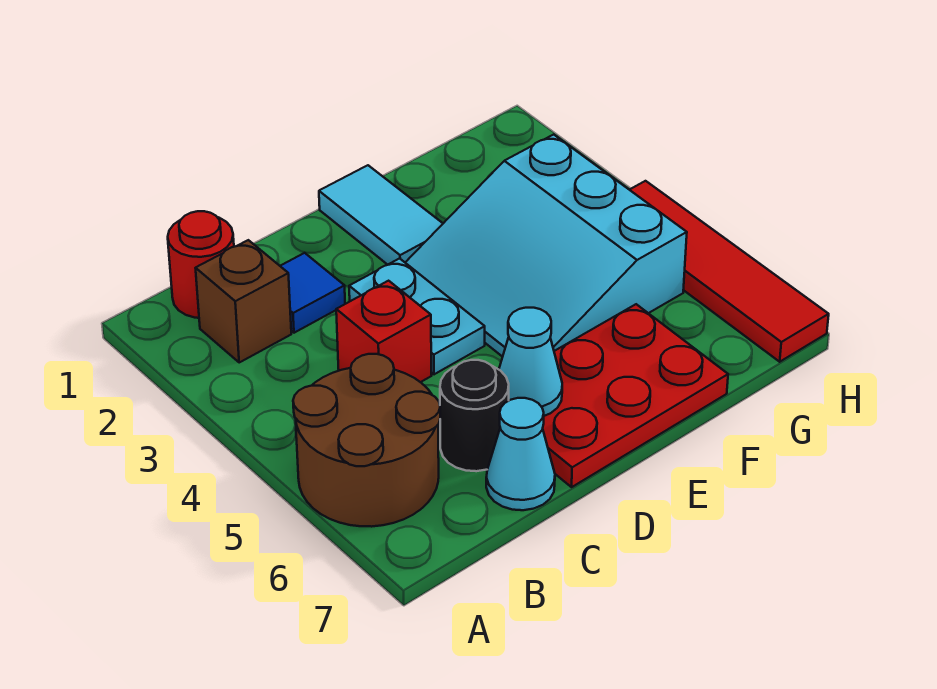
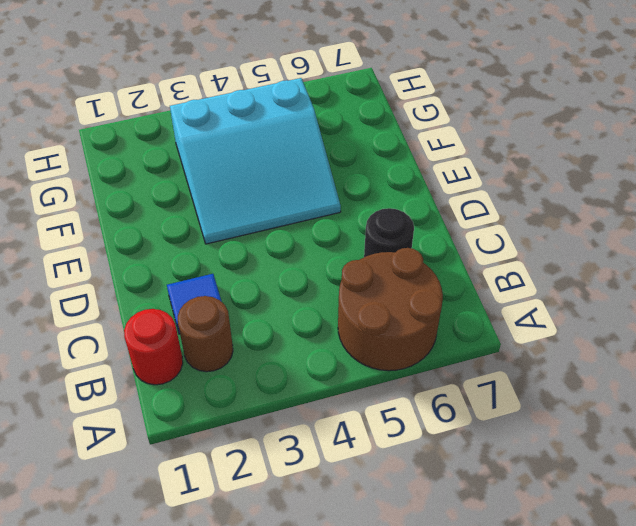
brown 1x1 round brick [178,296,233,372] -> brown 1x1 brick [196,240,291,362]
none -> red 1x1 brick [336,281,432,382]
none -> cyan 1x1 cone [486,398,555,510]
none -> cyan 1x2 plate [349,258,485,374]

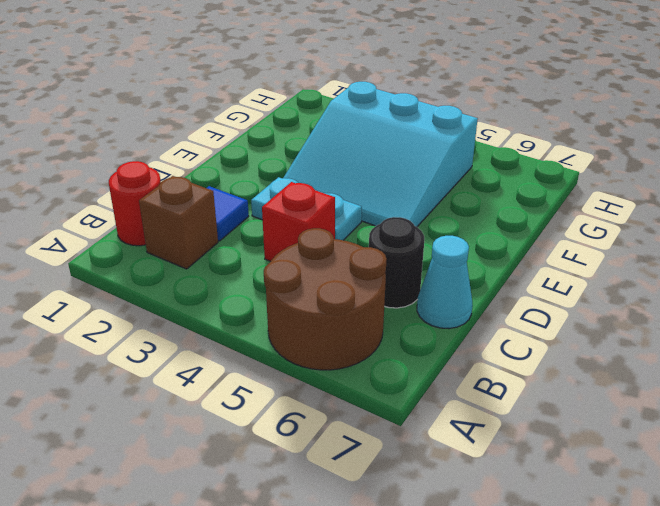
none -> red 2x3 plate [543,304,728,487]
none -> cyan 1x2 tile [319,165,443,265]
none -> red 1x4 tile [630,181,829,362]

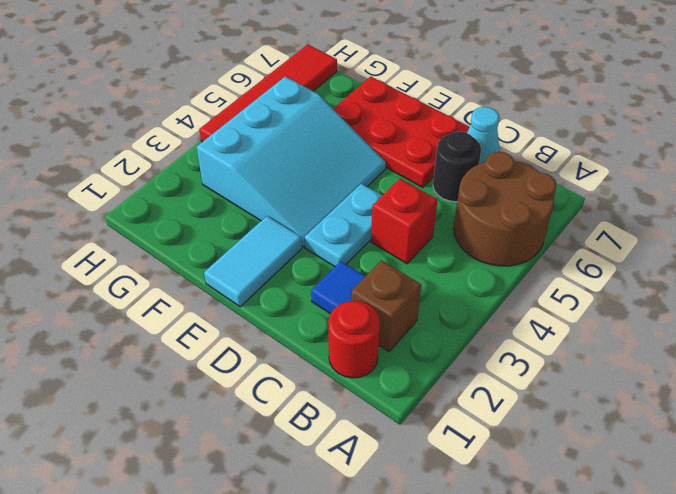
none -> cyan 1x1 cone [499,308,562,416]

